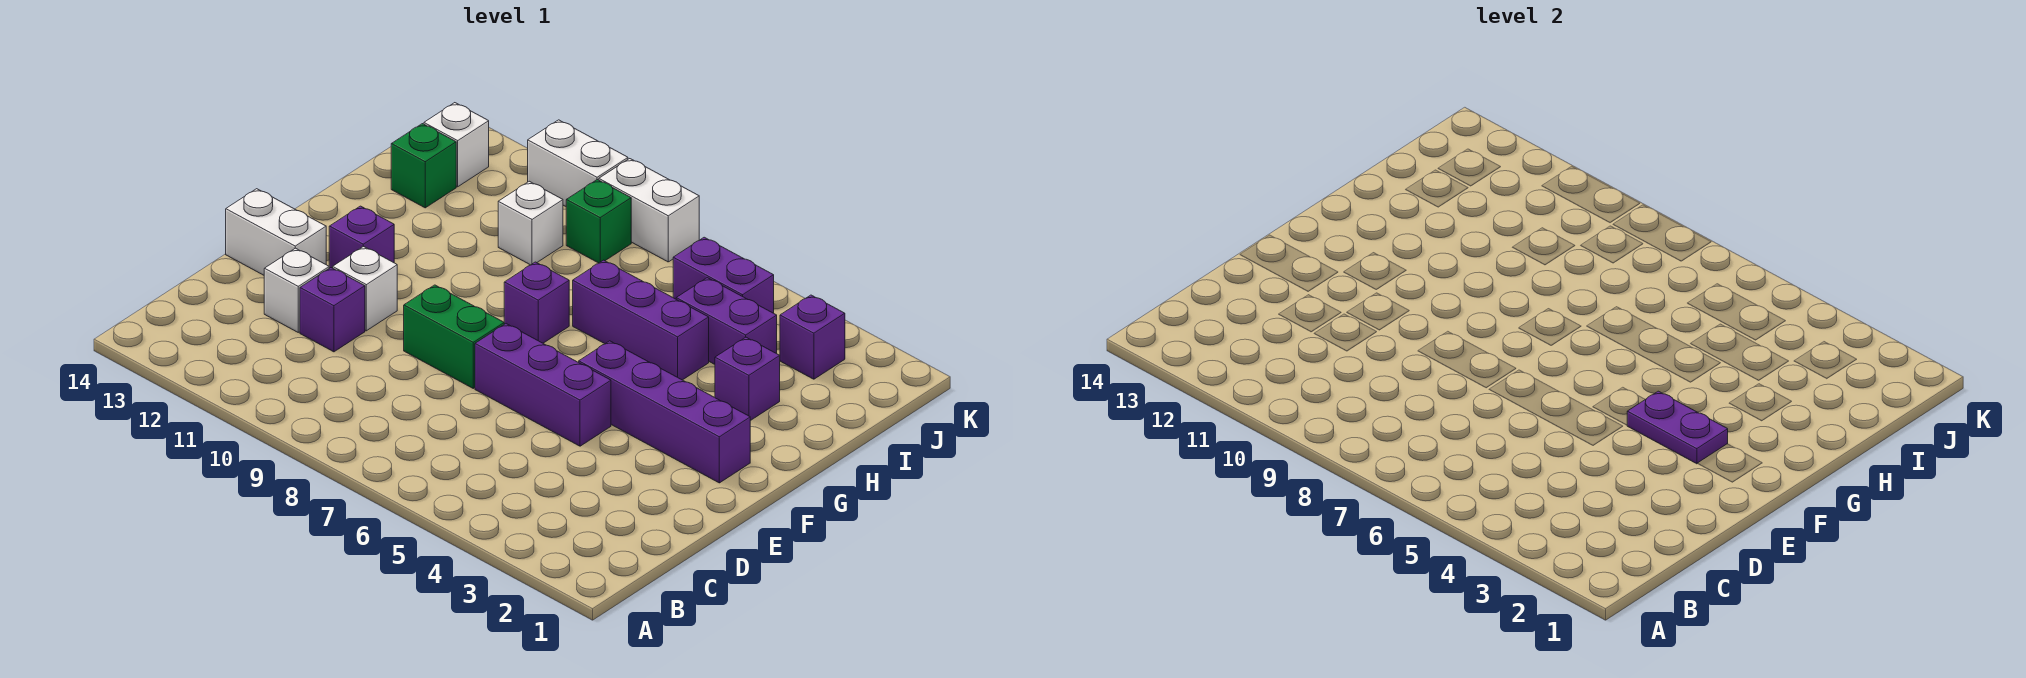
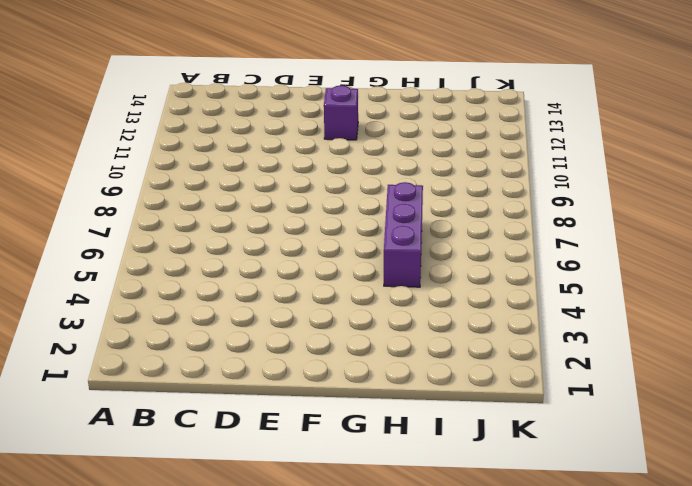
none -> purple 1x1 brick [300,268,365,352]
none -> white 1x1 brick [264,248,329,332]
none -> purple 1x3 brick [475,324,611,446]

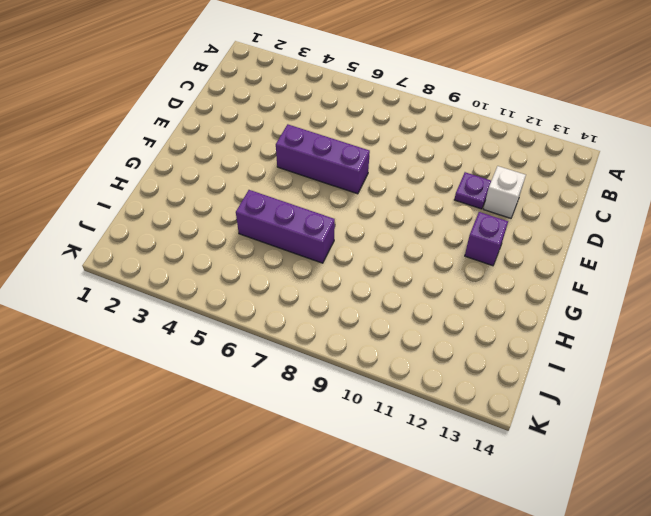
purple 1x1 plate [454,172,491,209] -> purple 1x1 brick [300,268,365,352]
none -> green 1x2 brick [404,285,504,388]
none -> white 1x1 brick [333,246,397,331]
none -> white 1x2 brick [226,189,326,275]

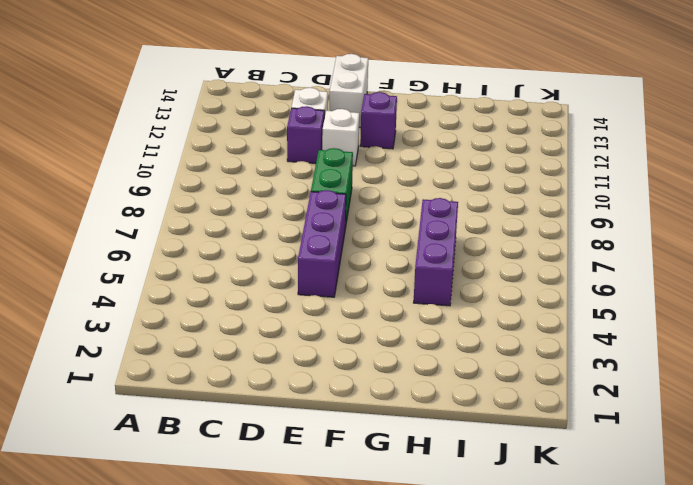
none -> purple 1x4 brick [579,341,750,483]
none -> purple 1x1 brick [504,262,569,343]
none -> purple 1x1 brick [715,337,780,421]

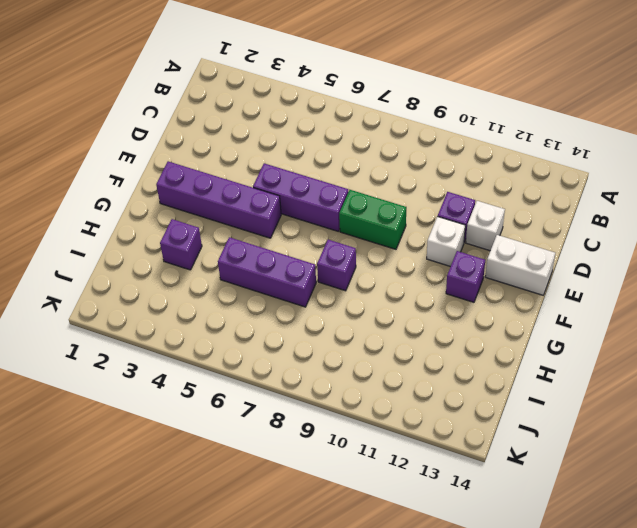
none -> purple 1x2 brick [676,278,777,364]
none -> white 1x1 brick [498,181,563,265]
none -> green 1x1 brick [391,124,456,208]

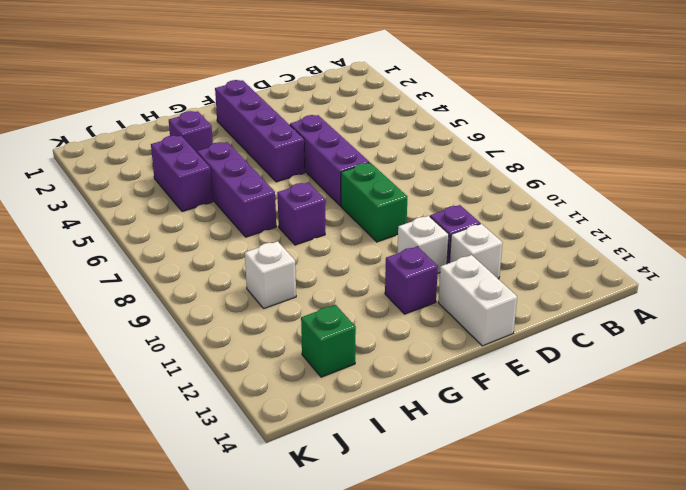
none -> purple 1x1 brick [780,295,845,379]
none -> purple 1x2 brick [673,237,774,313]
none -> green 1x1 brick [566,180,631,263]

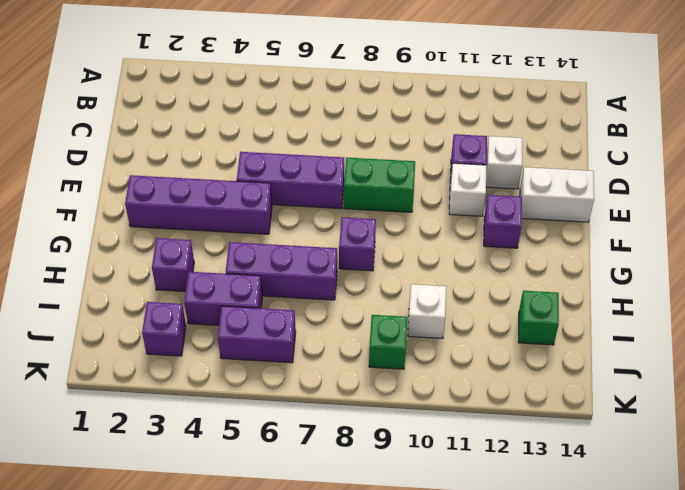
none -> white 1x1 brick [424,103,489,187]
none -> white 1x2 brick [599,159,699,262]
none -> white 1x2 brick [528,120,628,206]

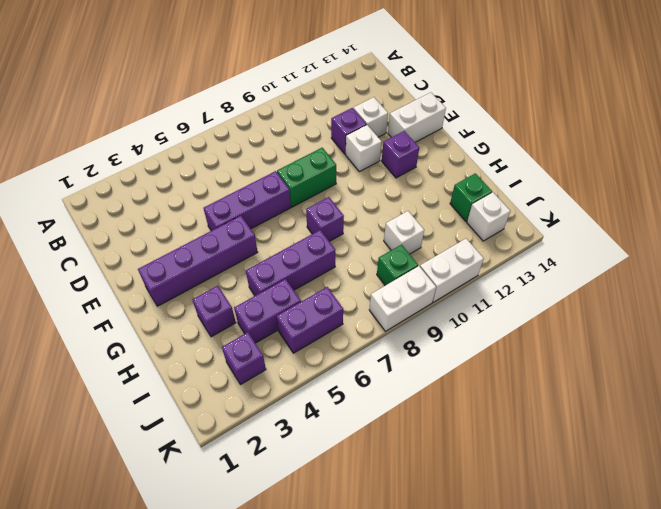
none -> purple 1x2 plate [1627,391,1728,464]

